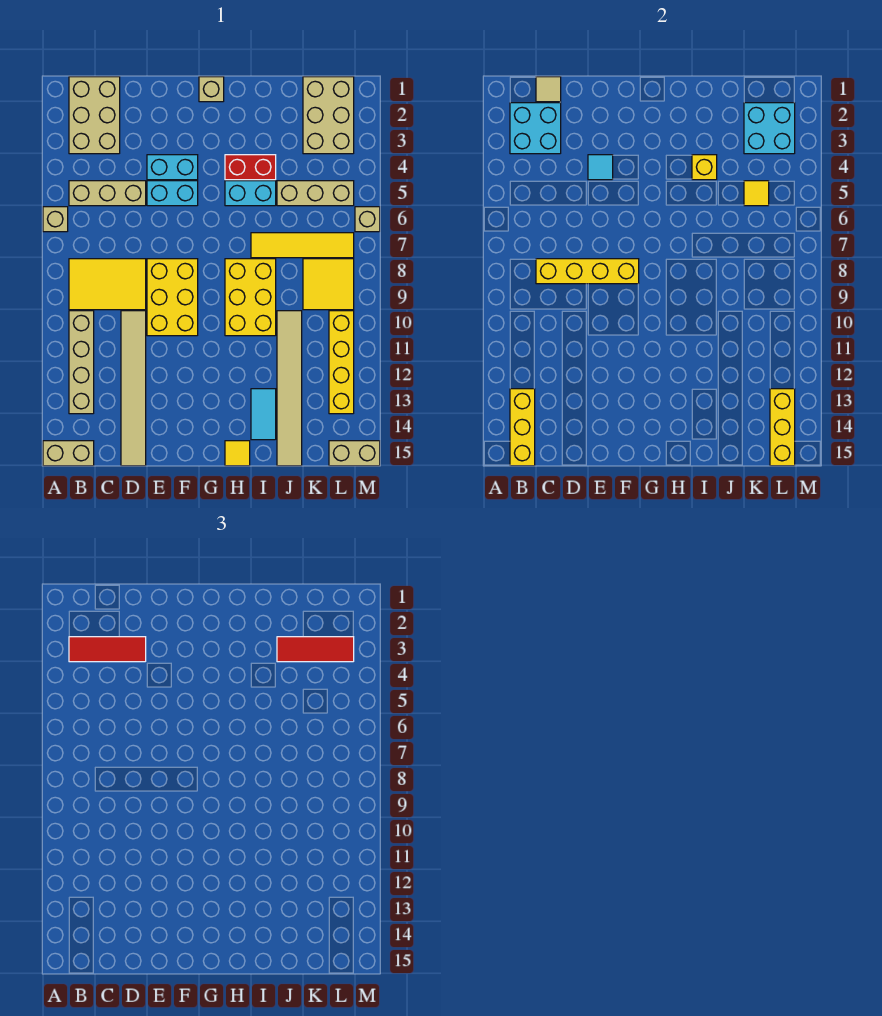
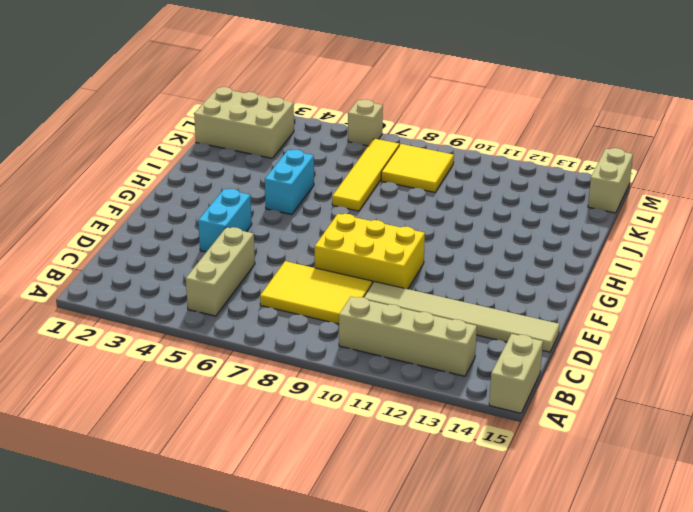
yellow 2x3 tile [260,261,372,324] -> yellow 2x3 tile turned to [69,259,146,310]
none -> tan 1x1 brick [43,207,68,232]
none -> tan 2x3 brick [69,77,120,154]
none -> cyan 1x2 brick [147,181,198,206]
none -> tan 1x1 brick [199,77,224,102]

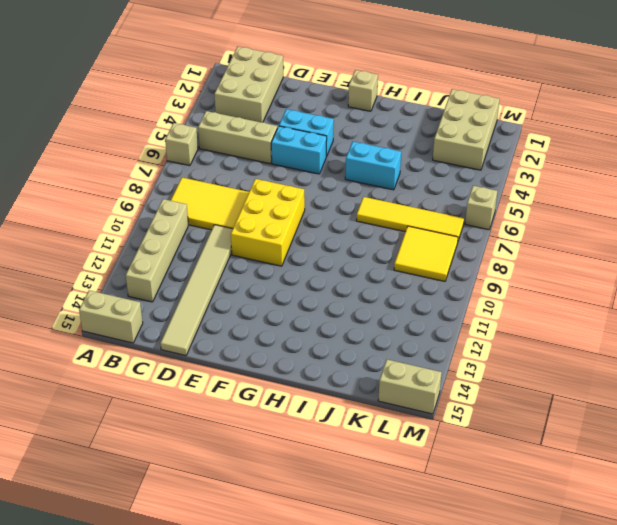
none -> red 1x2 brick [225,155,276,180]
none -> yellow 2x3 brick [225,259,276,336]
none -> yellow 1x1 tile [225,441,250,466]
none -> cyan 1x2 tile [251,389,276,440]

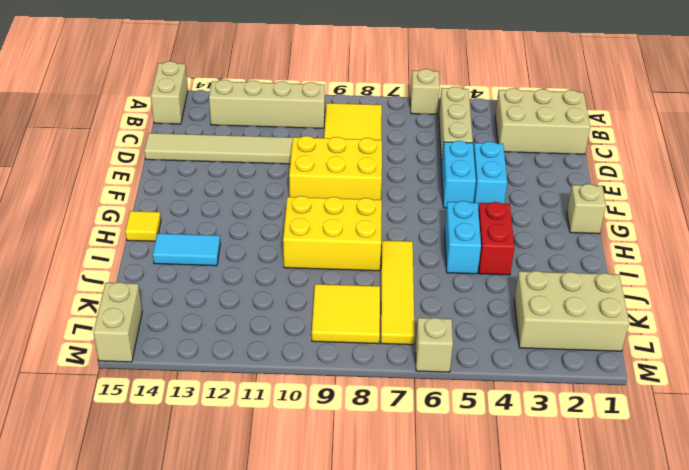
none -> tan 1x3 brick [277,181,354,206]
none -> tan 1x6 tile [277,311,302,466]
none -> yellow 1x4 brick [329,311,354,414]
none -> cyan 2x2 brick [510,103,561,154]

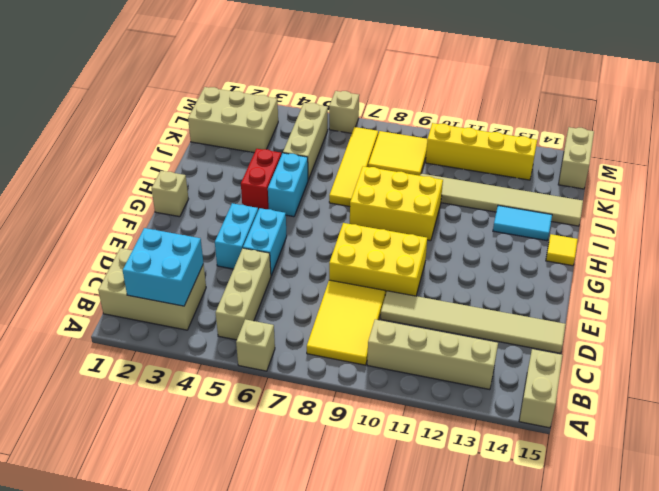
none -> yellow 1x3 brick [510,389,535,466]
none -> tan 1x1 tile [536,77,561,102]
none -> yellow 1x4 brick [536,259,639,284]
none -> cyan 1x1 tile [588,155,613,180]

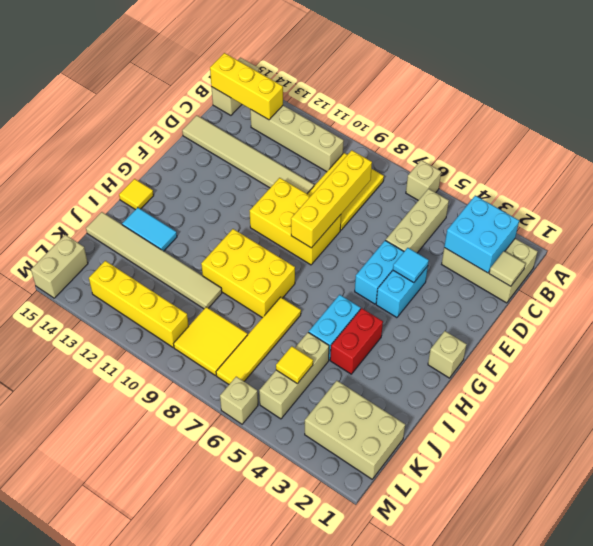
none -> yellow 1x1 brick [692,155,717,180]
none -> cyan 2x2 brick [744,103,795,154]
none -> yellow 1x3 brick [770,389,795,466]
none -> red 1x3 tile [69,637,146,662]

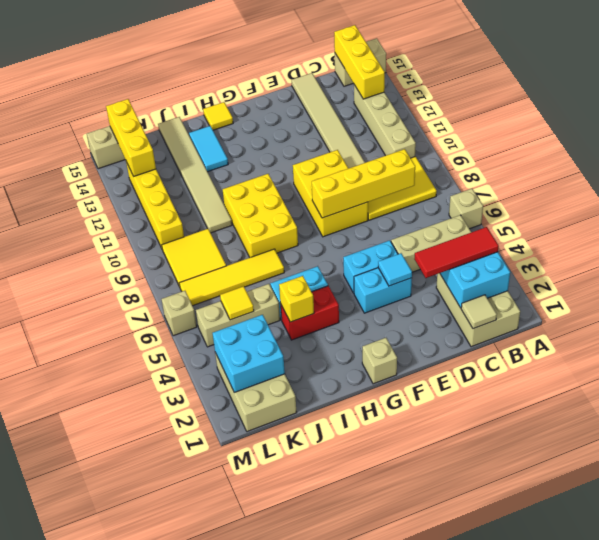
none -> red 1x3 tile [277,637,354,662]

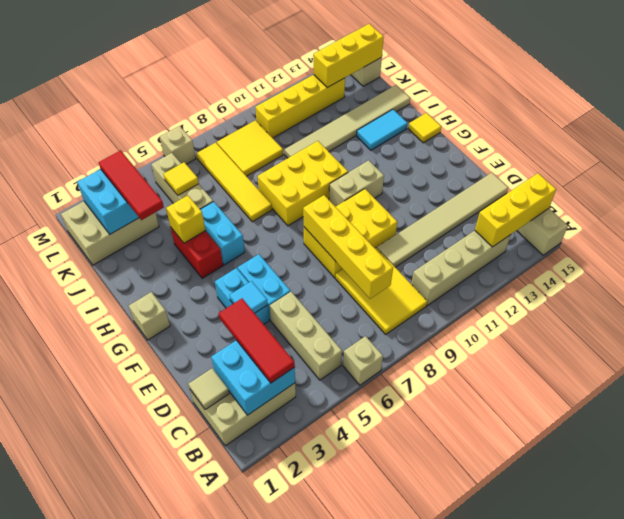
tan 1x2 brick [329,160,384,207] -> none

